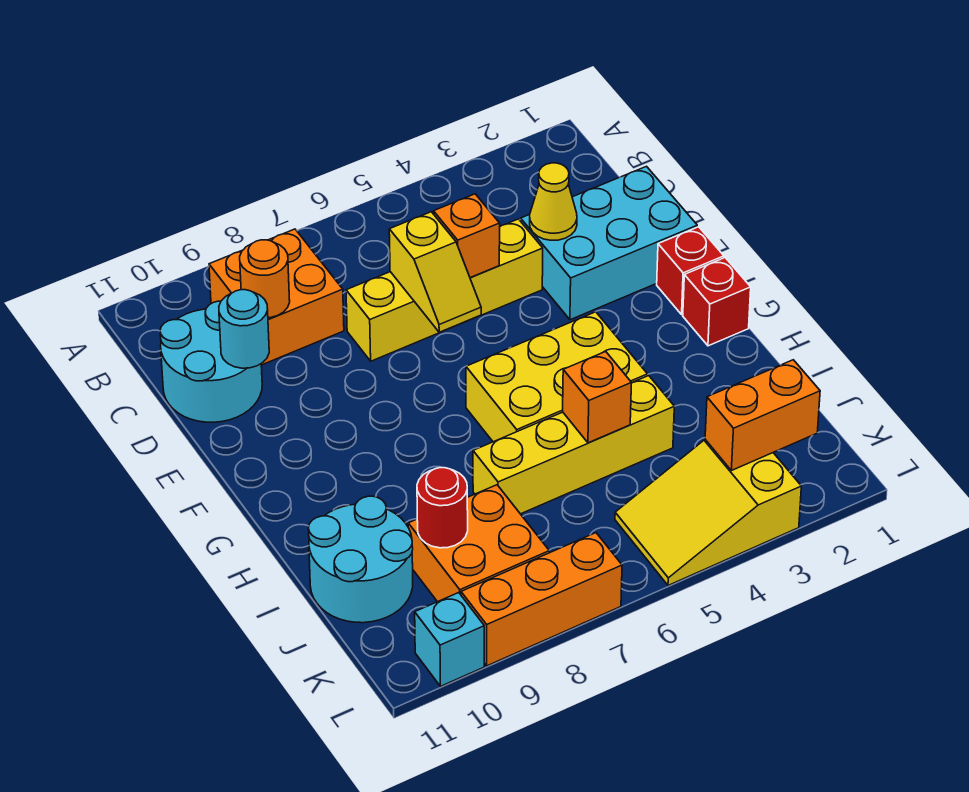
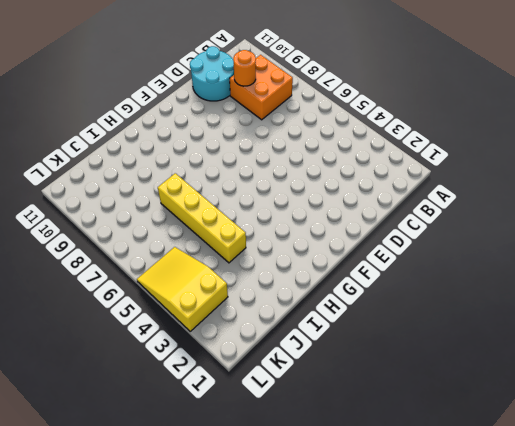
none -> cyan 2x3 brick [521,166,697,320]
none -> yellow 1x4 brick [346,219,543,361]
none -> red 1x1 brick [657,227,724,314]

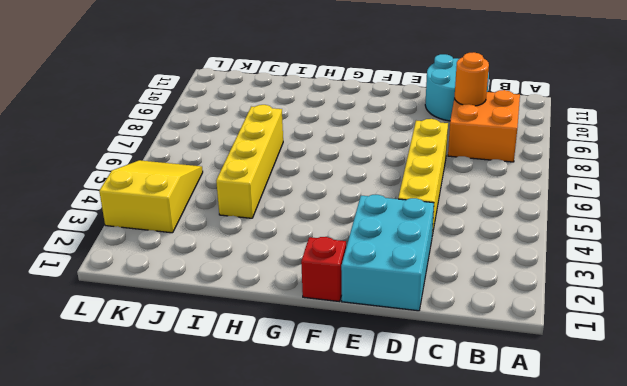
none -> red 1x1 brick [683,258,751,346]
none -> yellow 2x3 brick [466,312,648,442]
none -> cyan 2x2 round brick [308,496,413,623]

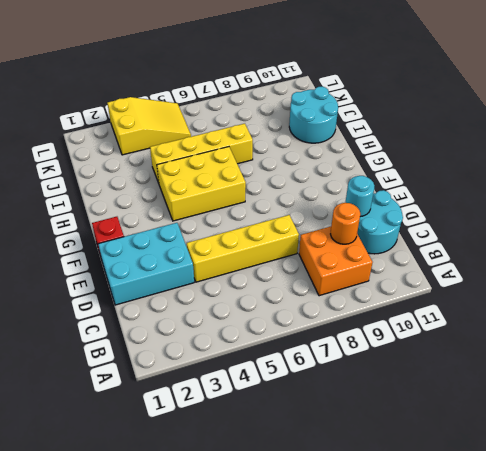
none -> red 1x1 brick [683,258,751,346]
none -> orange 2x2 brick [408,485,549,602]
none -> orange 1x3 brick [461,533,622,666]

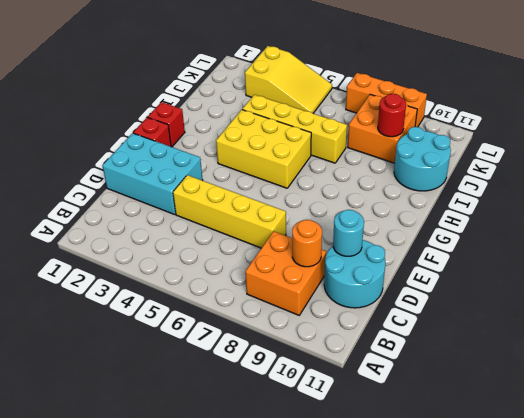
none -> cyan 1x1 brick [415,593,484,686]
none -> yellow 1x1 cone [530,163,577,240]
none -> orange 1x1 brick [434,194,500,278]

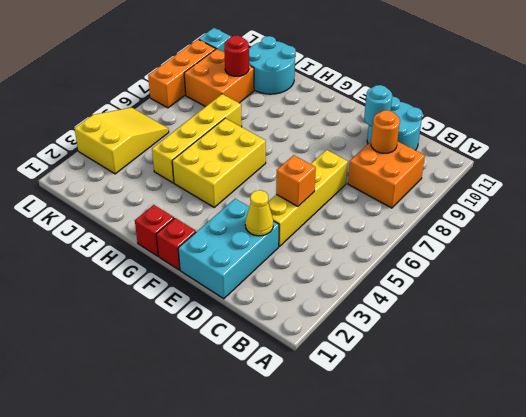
none -> yellow 1x2 slope [389,212,481,332]
none -> orange 1x1 brick [563,352,632,443]
none -> orange 1x2 brick [705,360,820,471]

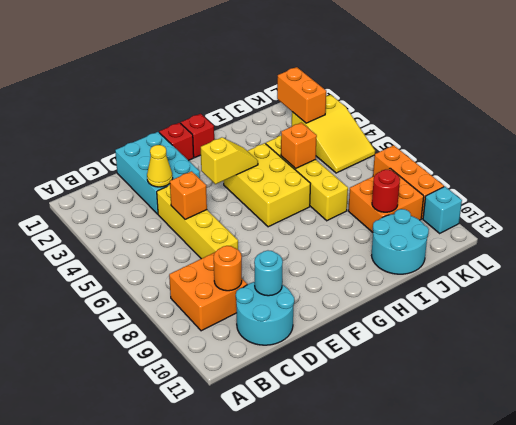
yellow 1x2 slope [201,137,258,184] -> yellow 1x2 slope moved to [389,212,481,332]

